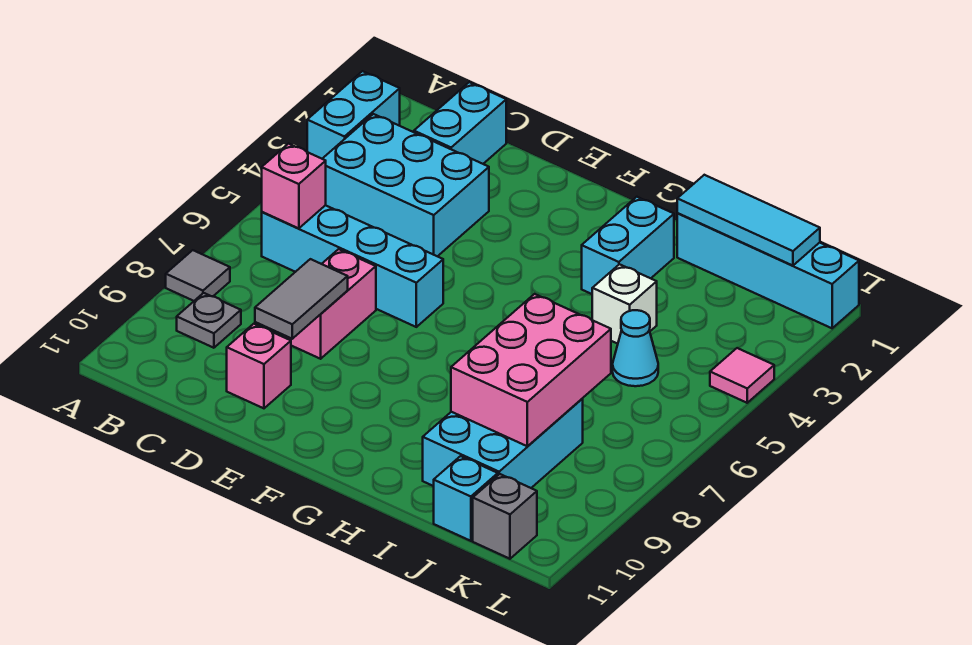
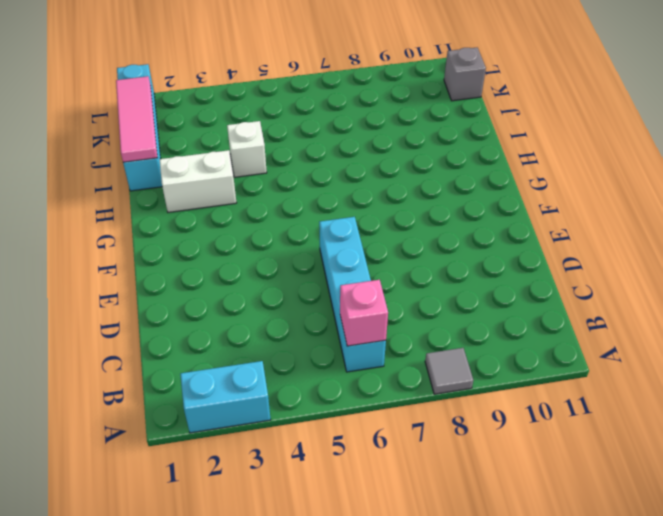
white 1x2 brick [159,150,236,212] -> cyan 1x2 brick [582,197,674,294]
pink 1x3 tile [116,76,157,162] -> cyan 1x3 tile [677,175,820,266]
none -> cyan 2x3 brick [322,114,489,256]
none -> grey 1x1 plate [177,293,241,348]
none -> cyan 1x2 brick [414,82,506,164]

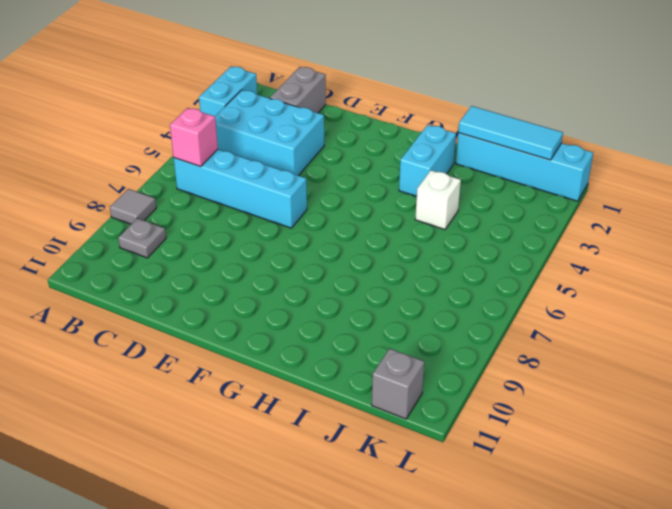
grey 1x2 brick [270,67,326,113] -> cyan 1x2 brick [414,82,506,164]
none -> pink 1x2 brick [283,249,376,359]
none -> pink 1x1 brick [227,324,291,408]
none -> cyan 2x3 brick [423,399,583,488]

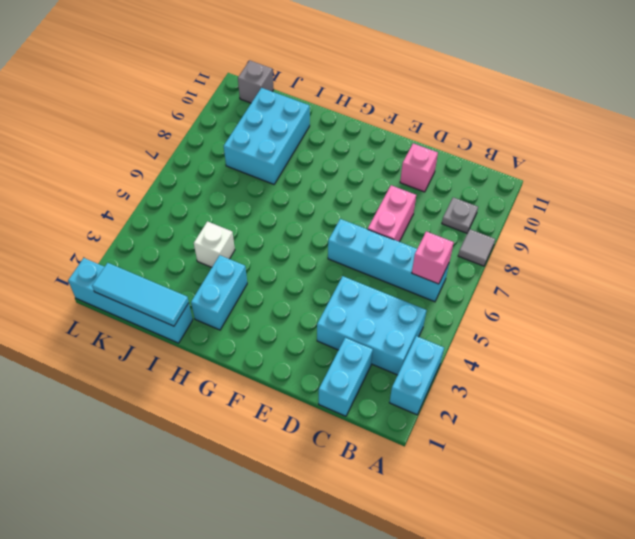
none -> cyan 1x1 cone [612,310,658,386]
none -> cyan 1x1 brick [434,456,498,541]
none -> pink 1x1 tile [710,348,774,403]

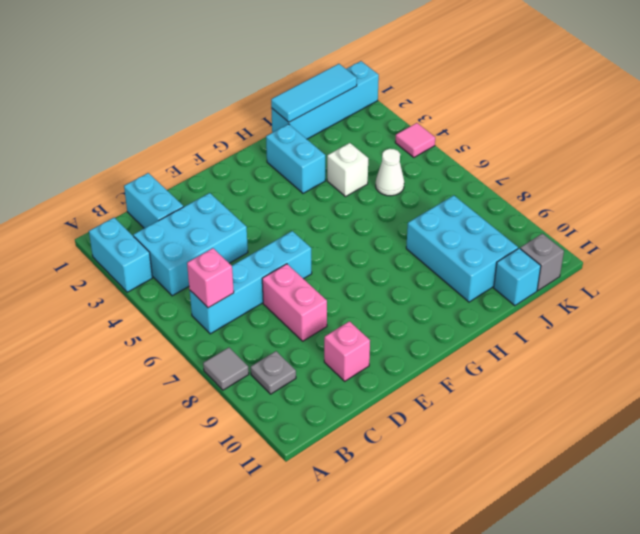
white 1x1 cone [376,149,404,196] -> cyan 1x1 cone [612,310,658,386]
none -> grey 1x2 tile [255,259,348,339]
none -> pink 2x3 brick [451,294,611,446]

